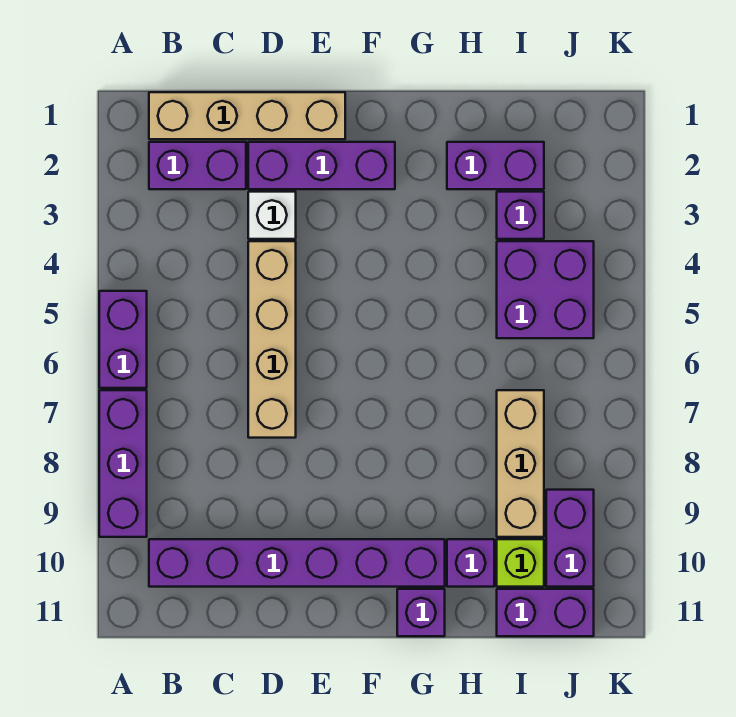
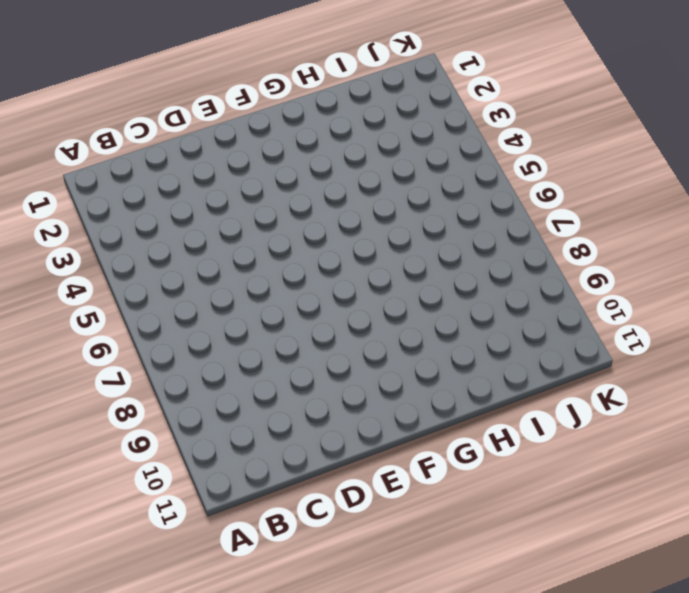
none -> purple 1x2 brick [99,291,147,388]
none -> purple 1x3 brick [99,390,147,537]
none -> tan 1x4 brick [149,92,345,139]

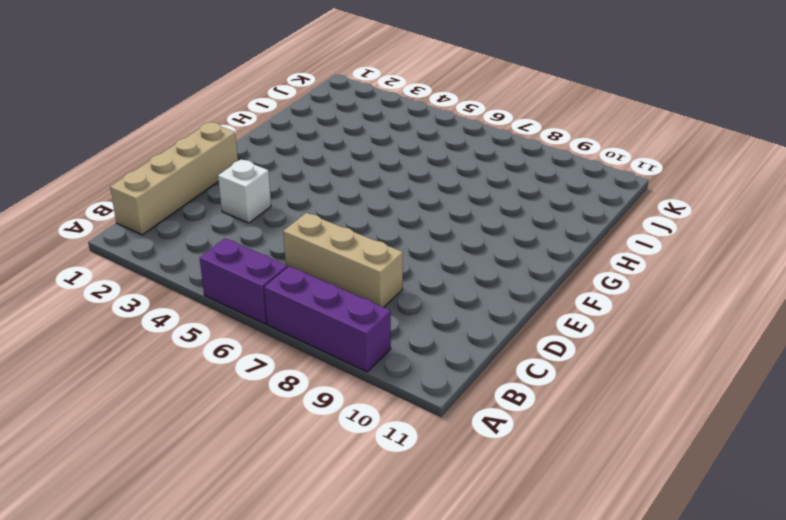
tan 1x3 brick [283,213,403,307] -> tan 1x3 brick moved to [497,390,544,537]
none -> purple 1x2 brick [149,142,246,189]
none -> purple 1x6 brick [149,539,445,587]
none -> purple 1x3 brick [248,142,395,189]

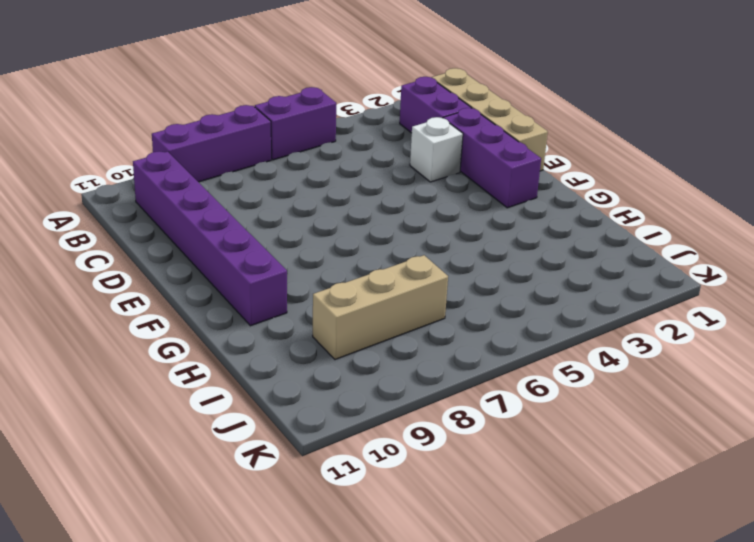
none -> tan 1x4 brick [248,241,296,438]
none -> purple 1x1 brick [397,589,445,636]
none -> purple 1x2 brick [447,142,544,189]

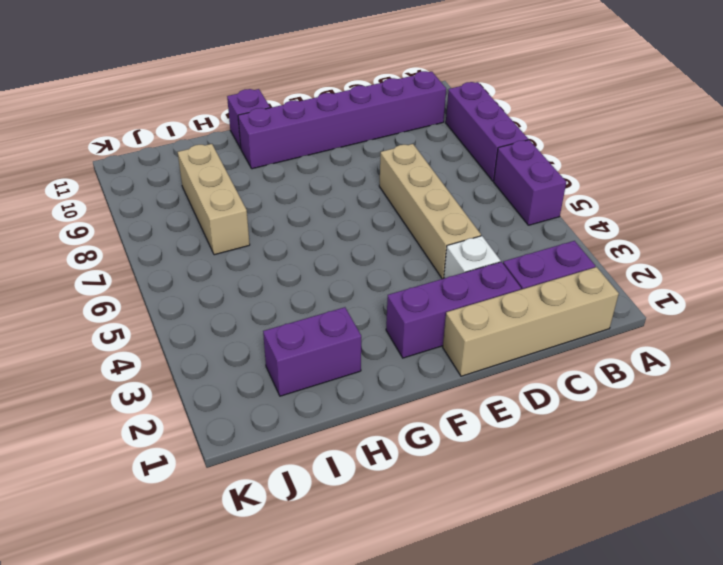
none -> purple 1x1 brick [447,539,494,587]
none -> purple 1x1 brick [497,192,544,239]
none -> purple 2x2 brick [497,241,594,338]

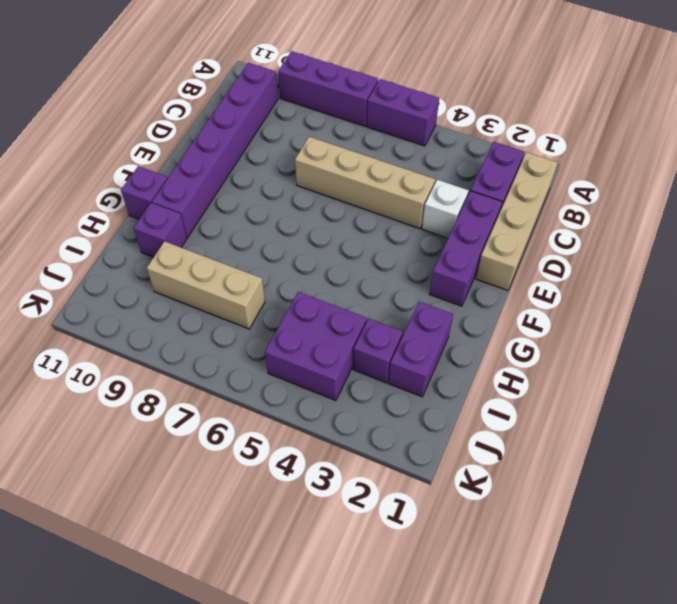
none -> lime 1x1 brick [497,539,544,587]
none -> purple 1x2 brick [497,589,594,636]
none -> purple 1x2 brick [546,490,594,587]

